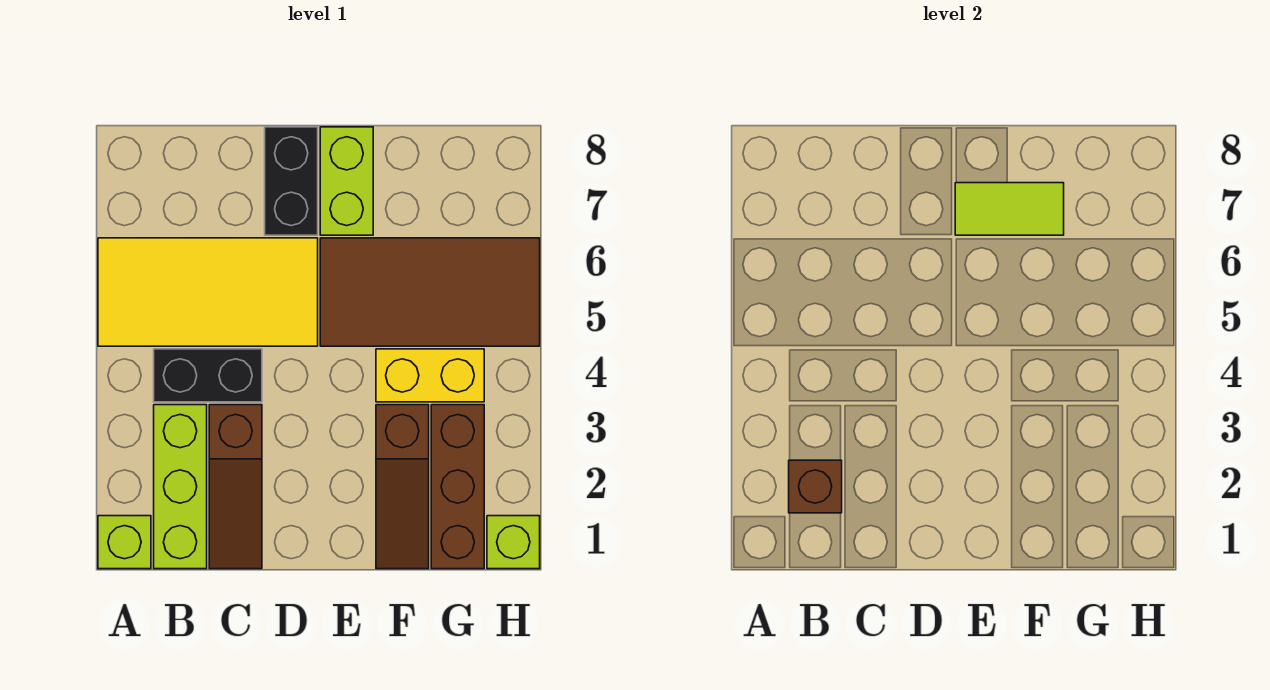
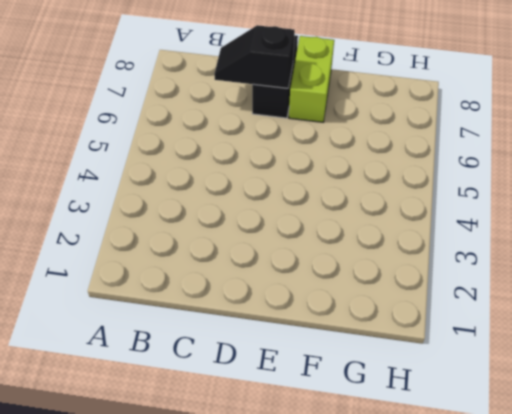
black 1x2 slope [214,25,295,88] -> none
none -> lime 1x1 brick [98,516,151,569]
none -> yellow 2x4 tile [98,238,318,346]
none -> lime 1x3 brick [154,405,207,569]

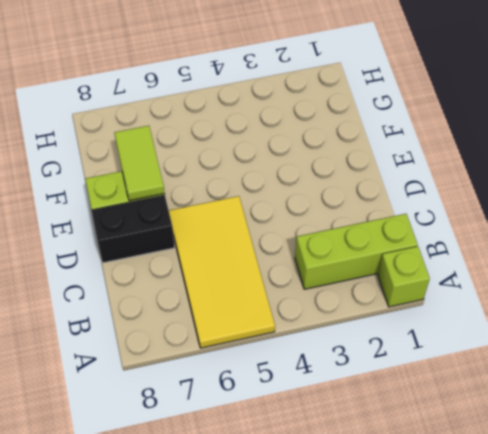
none -> black 1x2 brick [154,349,262,402]
none -> brown 1x3 slope [209,405,262,569]
none -> brown 2x4 tile [320,238,540,346]

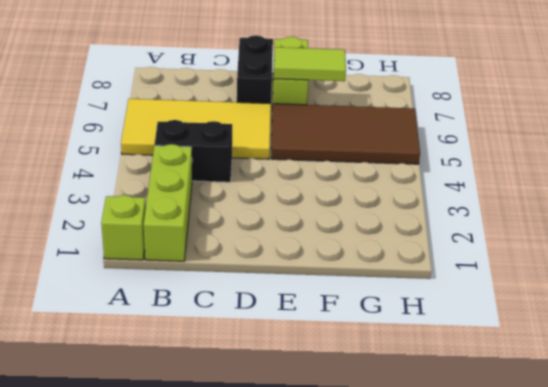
none -> brown 1x3 slope [209,405,262,569]
none -> brown 1x3 slope [376,405,429,569]
none -> yellow 1x2 brick [376,349,484,402]

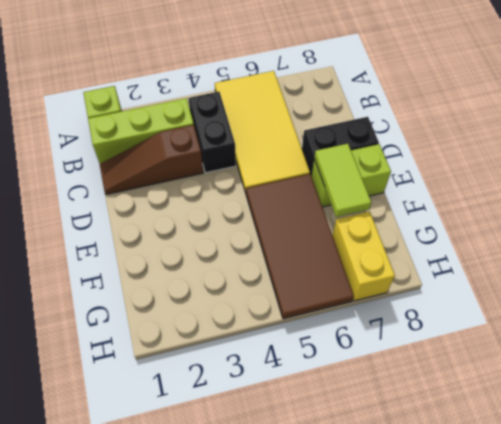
yellow 1x2 brick [332,211,395,301] -> yellow 1x2 brick moved to [376,349,484,402]
none -> brown 1x3 slope [376,405,429,569]
none -> brown 1x3 brick [431,405,484,569]
none -> lime 1x1 brick [487,516,540,569]

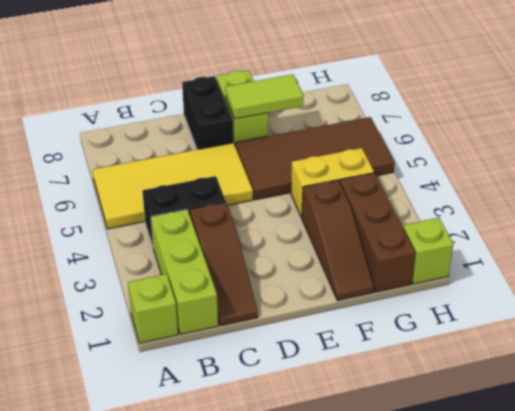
none -> brown 1x1 brick [789,460,842,513]

